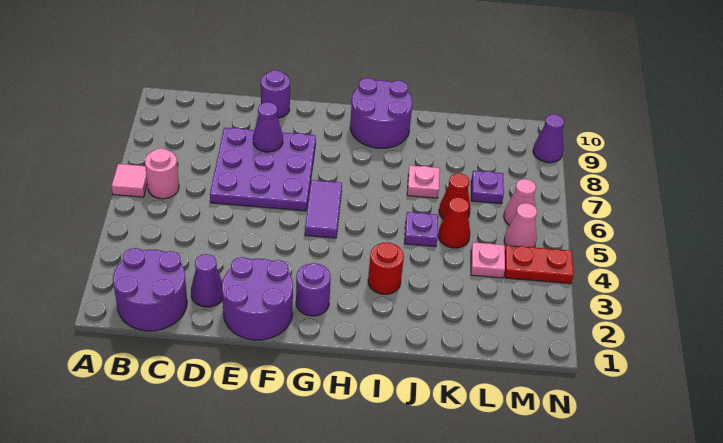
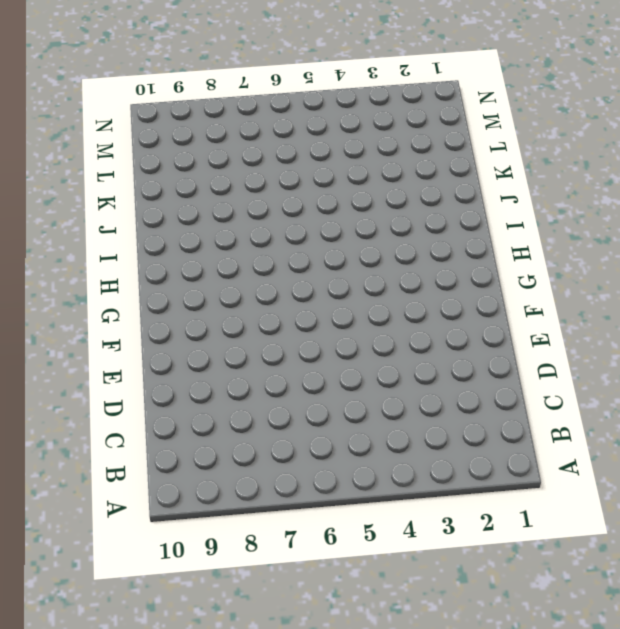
none -> pink 1x1 tile [112,164,147,197]
none -> purple 2x2 round brick [113,248,187,331]
none -> pink 1x1 round brick [145,148,179,199]

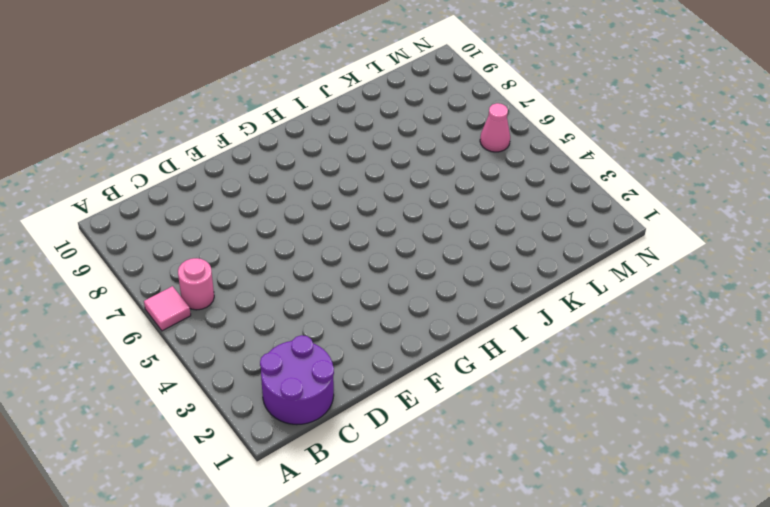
none -> purple 1x1 cone [191,254,223,307]
none -> purple 3x3 plate [210,128,316,211]
none -> purple 2x2 round brick [222,257,293,340]

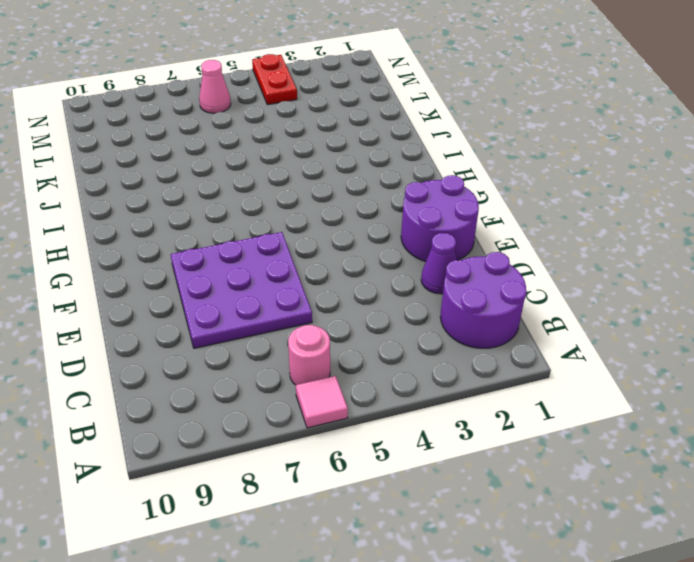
none -> purple 1x1 round brick [261,70,290,118]
none -> purple 1x1 round brick [296,263,331,316]
none -> purple 1x2 tile [305,180,342,238]

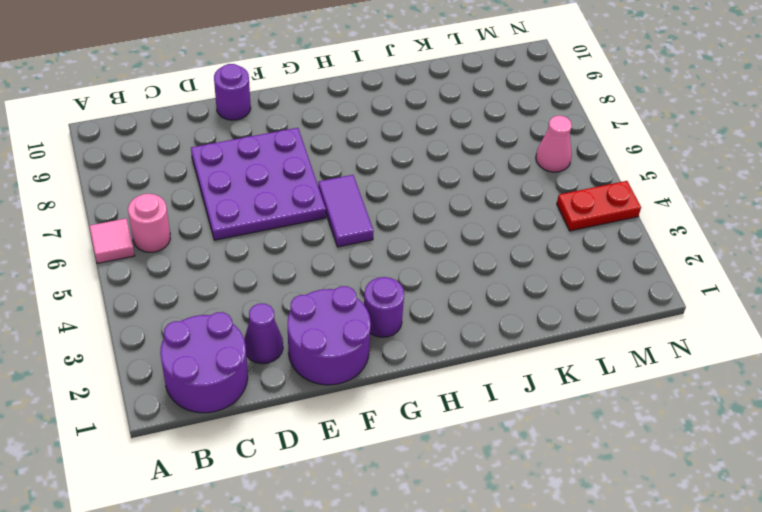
none -> purple 2x2 round brick [350,78,413,148]
none -> red 1x1 round brick [368,242,404,294]
none -> purple 1x1 plate [405,212,438,247]

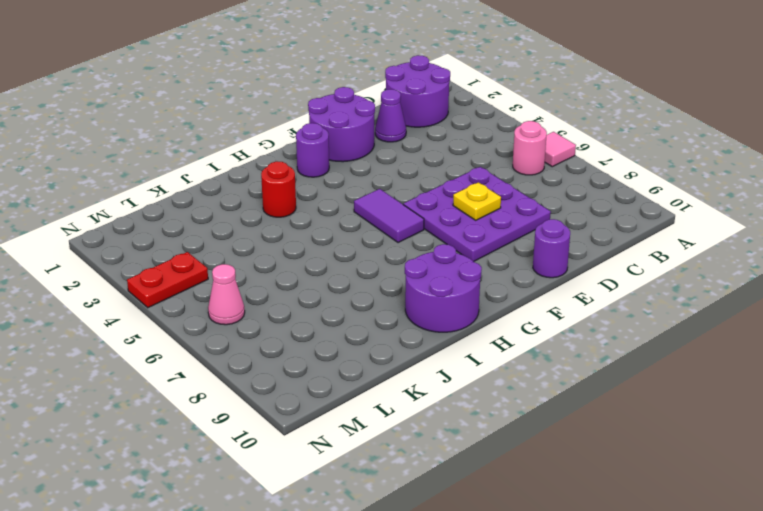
yellow 1x1 plate [453,182,501,220] -> none
none -> purple 1x1 plate [405,212,438,247]
none -> pink 1x1 plate [407,165,440,198]
none -> red 1x1 cone [438,197,470,248]

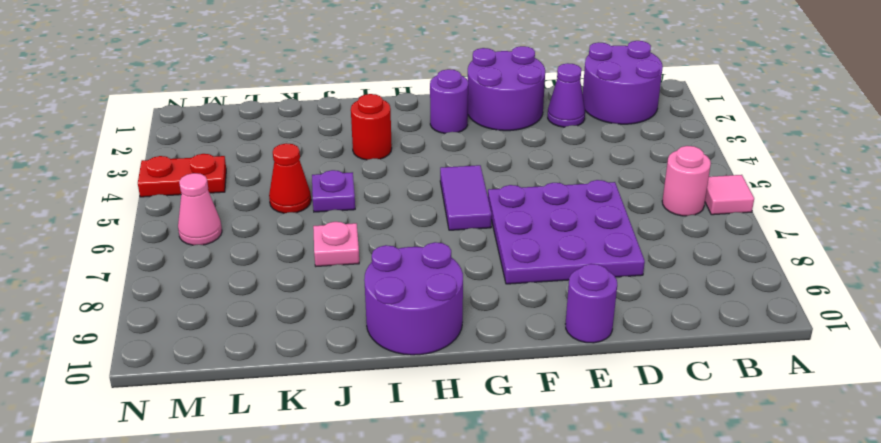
none -> red 1x1 cone [439,173,470,219]
none -> pink 1x1 plate [471,242,505,278]
none -> purple 1x1 plate [471,171,504,204]

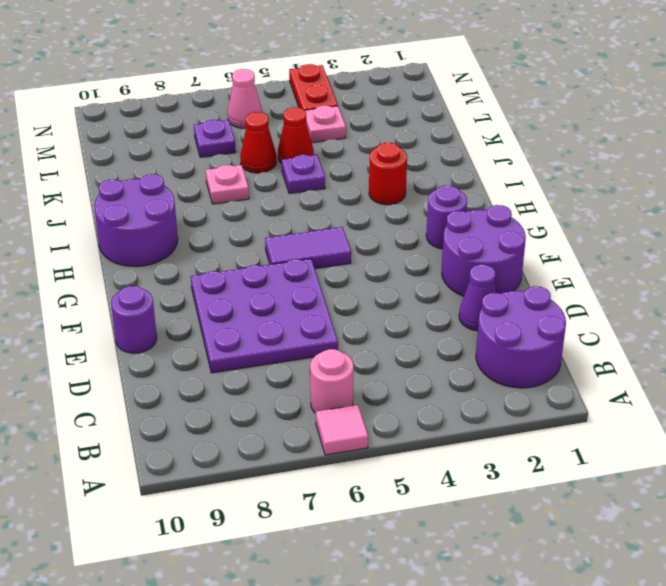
none -> pink 1x1 cone [504,203,537,247]
none -> purple 1x1 cone [533,114,564,163]
none -> purple 1x1 cone [253,102,283,152]

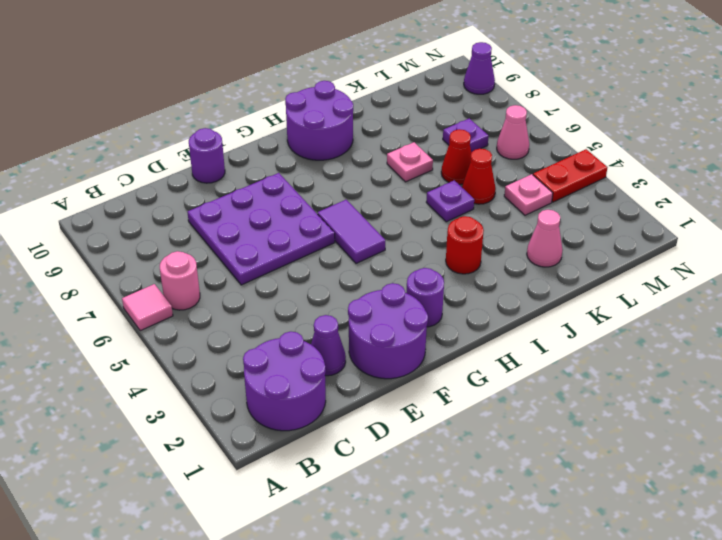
pink 1x1 cone [527,210,563,267] -> pink 1x1 cone moved to [504,203,537,247]
none -> purple 1x1 cone [253,102,283,152]

